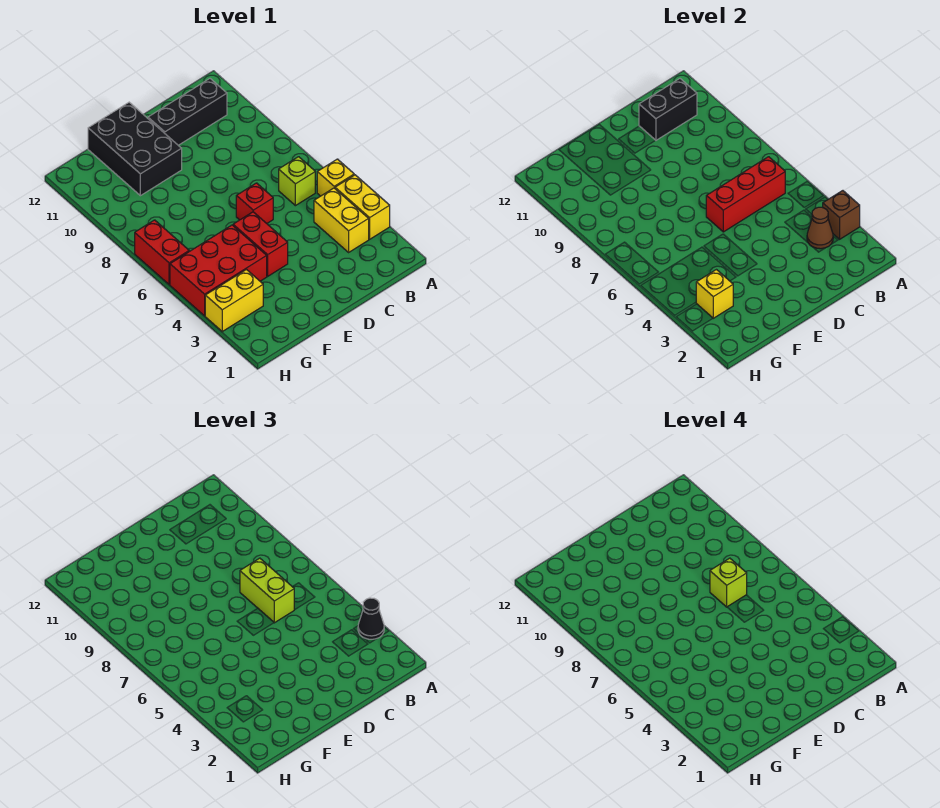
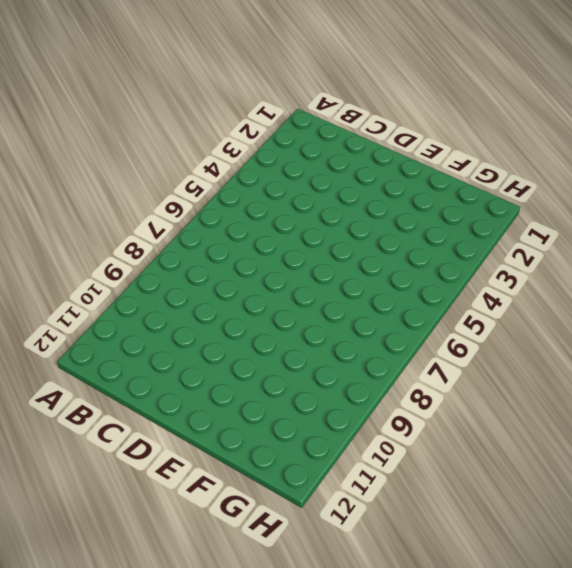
none -> yellow 1x2 brick [335,175,390,239]
none -> yellow 1x1 brick [317,159,354,196]
none -> yellow 1x2 brick [314,188,369,252]

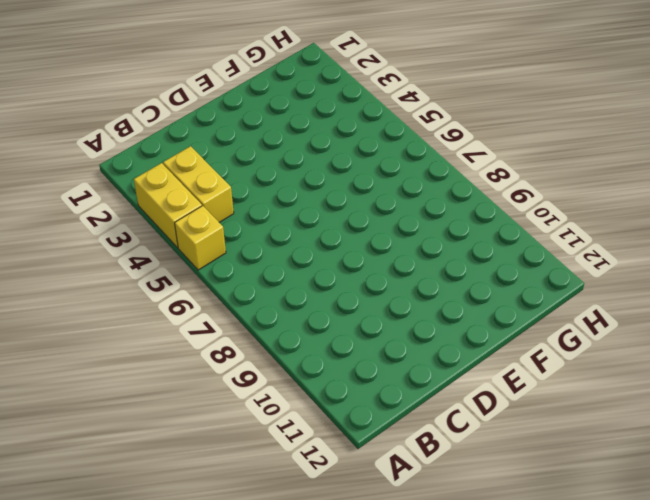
none -> lime 1x1 brick [279,157,315,206]
none -> black 1x3 brick [148,79,227,145]
none -> red 1x1 brick [236,183,273,223]

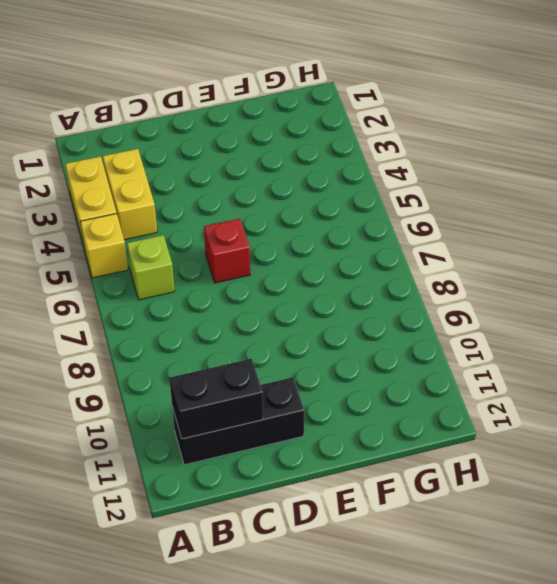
none -> red 1x2 brick [233,212,288,276]
none -> black 2x3 brick [88,102,182,196]
none -> red 2x3 brick [170,225,267,316]

